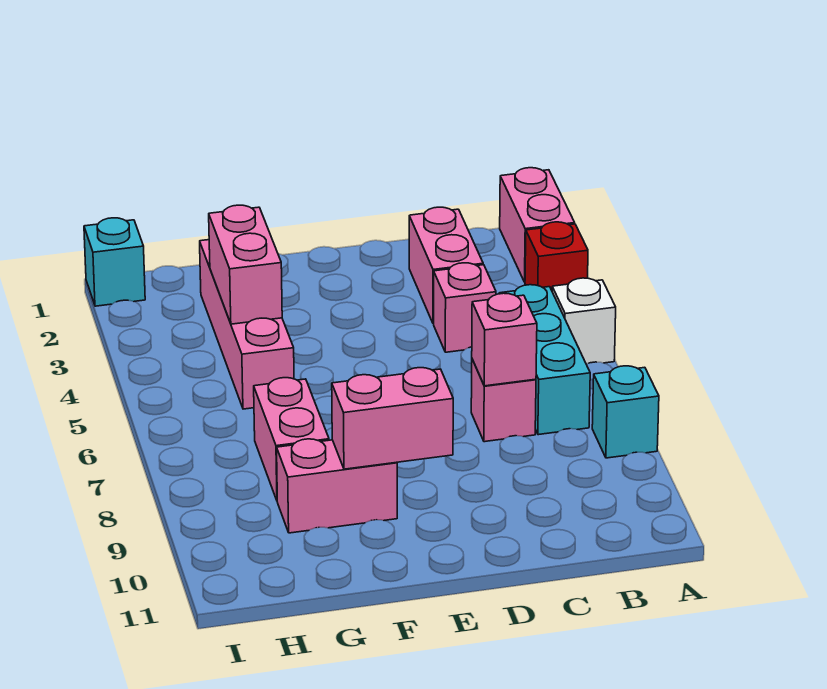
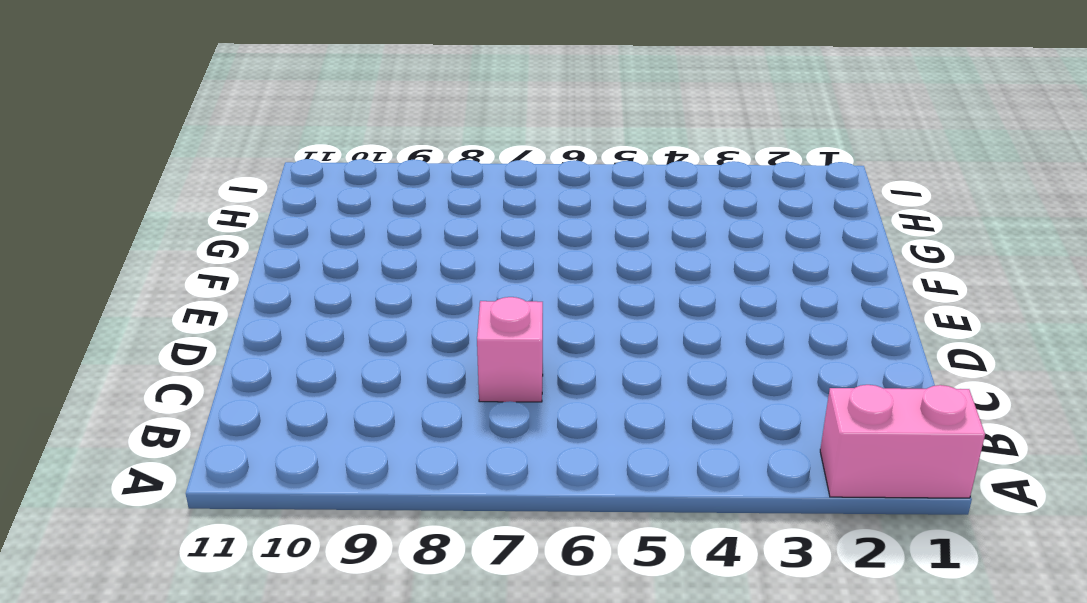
none -> red 1x1 brick [525,222,588,290]
none -> white 1x1 brick [552,278,616,364]
none -> cyan 1x1 brick [592,366,659,458]

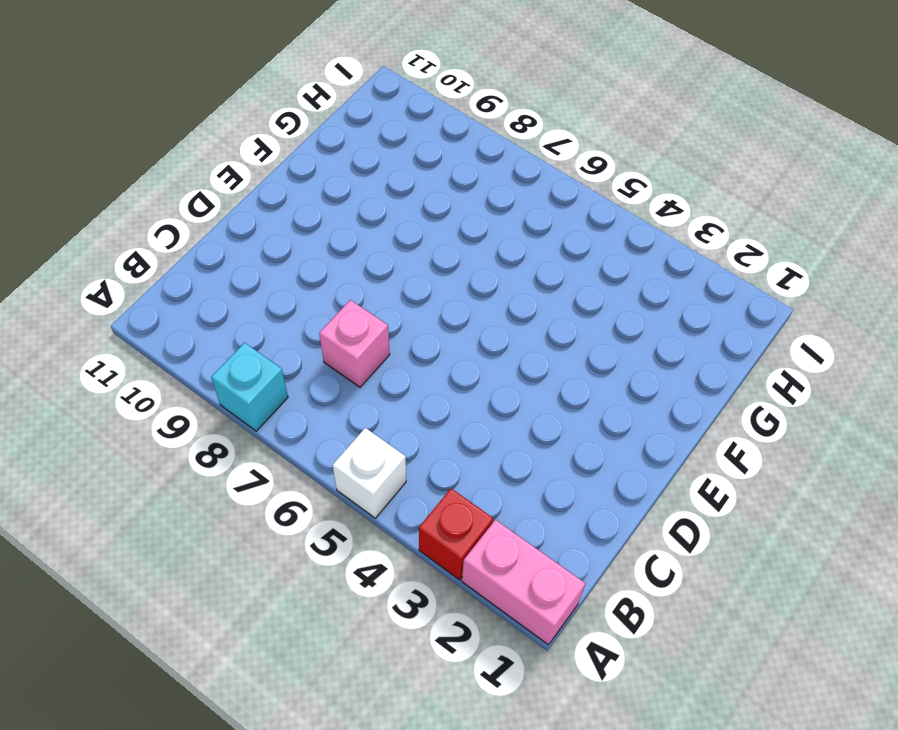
none -> cyan 1x3 brick [499,285,590,435]
none -> pink 1x2 brick [409,207,483,324]
none -> pink 1x1 brick [434,263,496,352]

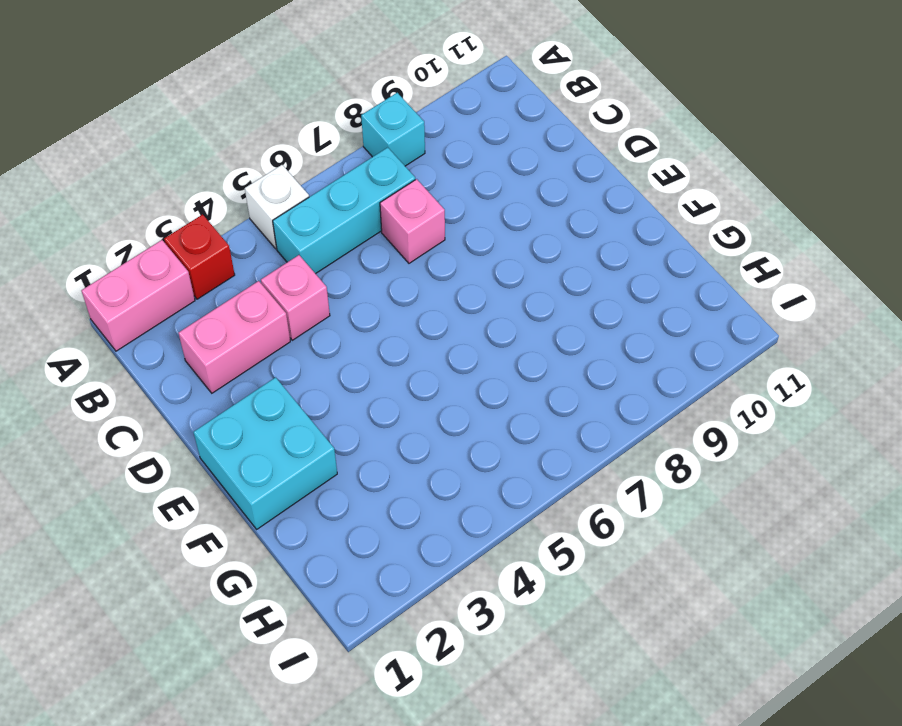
cyan 2x2 brick [194,377,337,529] -> none
none -> pink 1x2 brick [277,439,397,533]
none -> pink 1x4 brick [200,240,294,409]
none -> pink 1x2 brick [254,378,329,500]

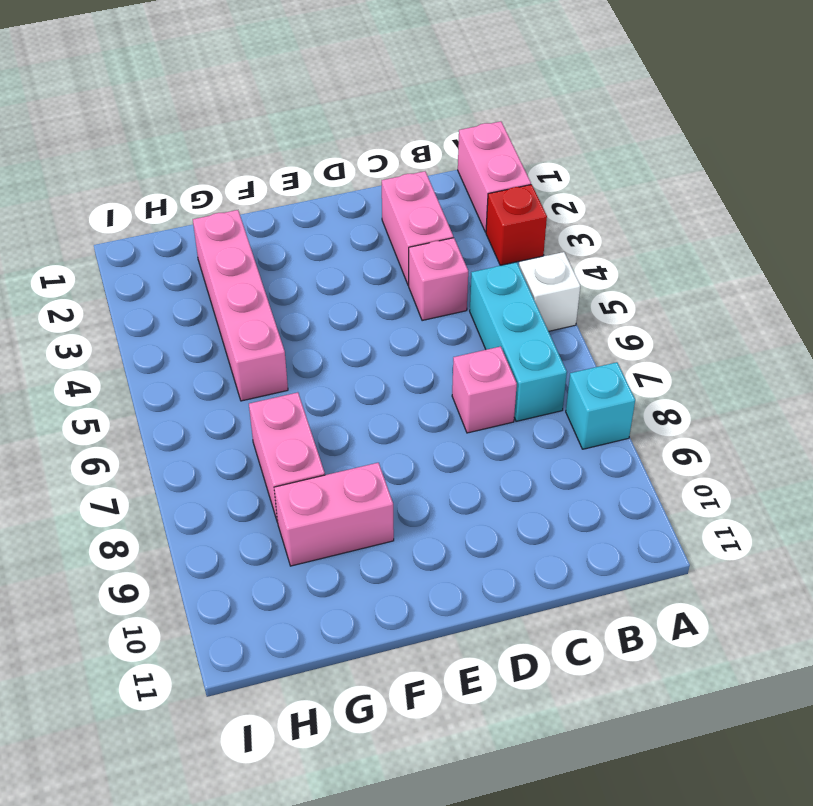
none -> cyan 1x1 brick [84,218,145,306]
none -> pink 1x1 brick [472,293,537,386]
none -> pink 1x2 brick [332,368,453,469]

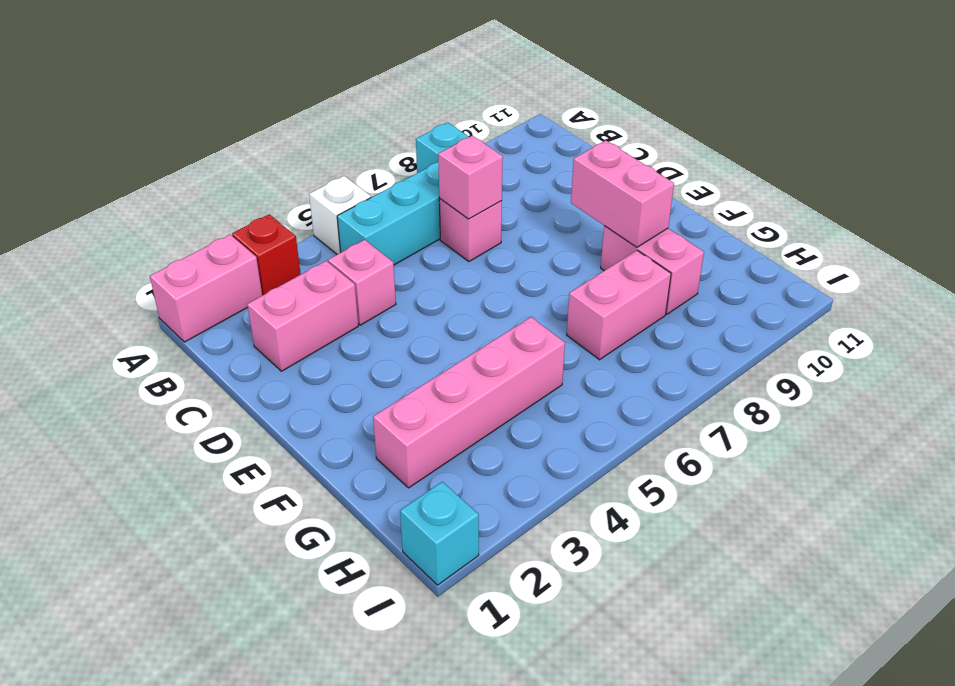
none -> pink 1x2 brick [209,205,282,324]

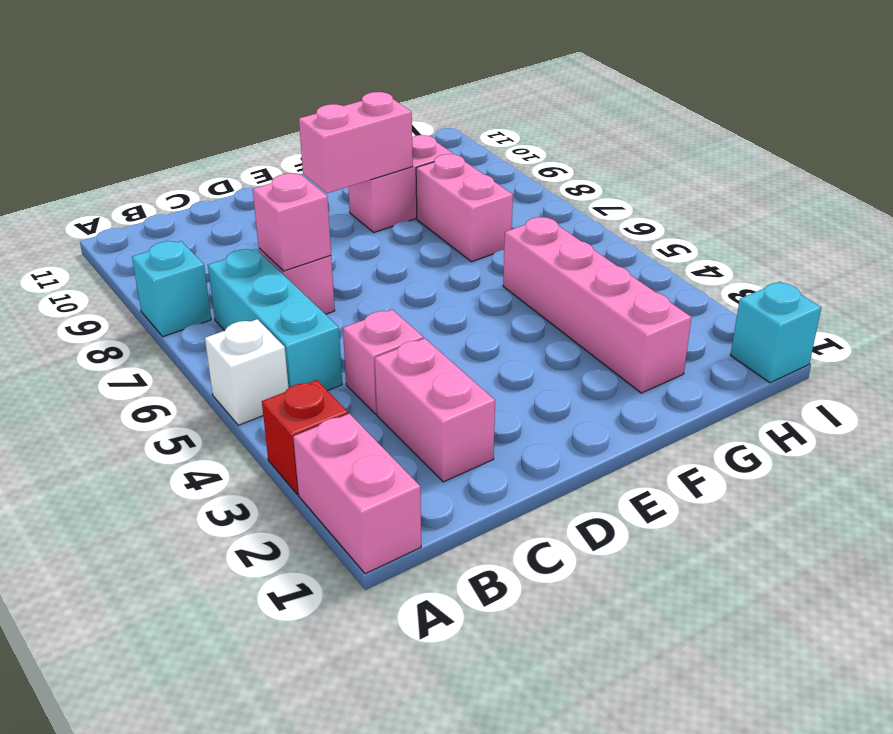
none -> pink 1x2 brick [209,205,282,324]

